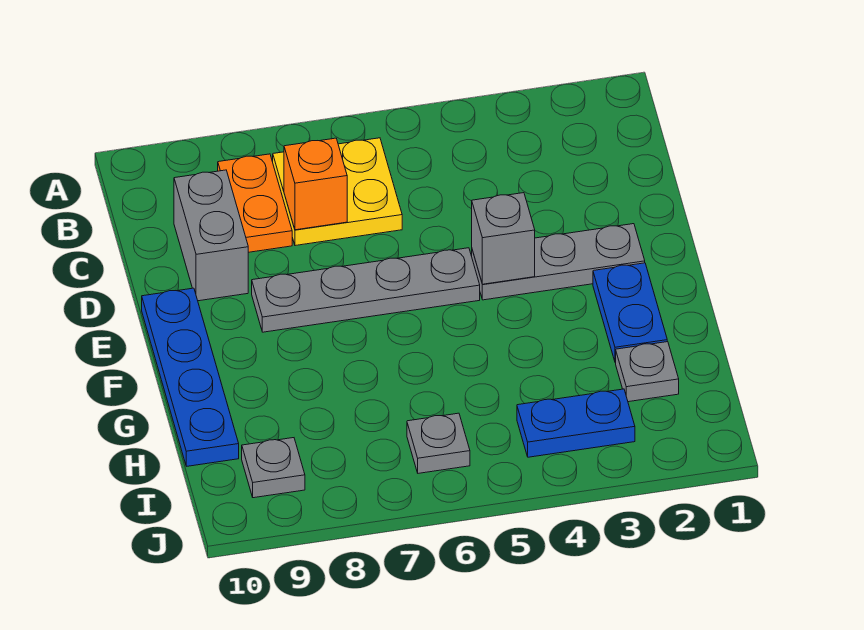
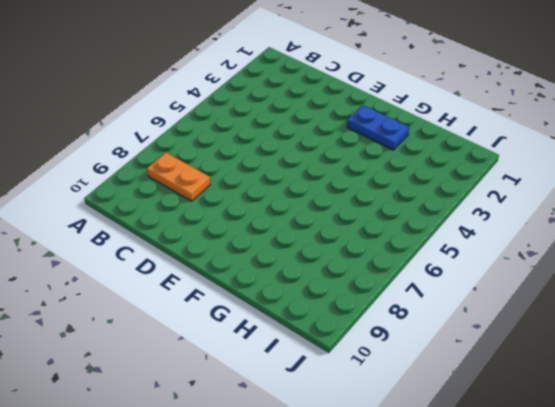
none -> yellow 2x2 plate [273,138,402,246]
none -> grey 1x2 brick [174,170,248,301]
none -> grey 1x3 plate [472,224,645,300]

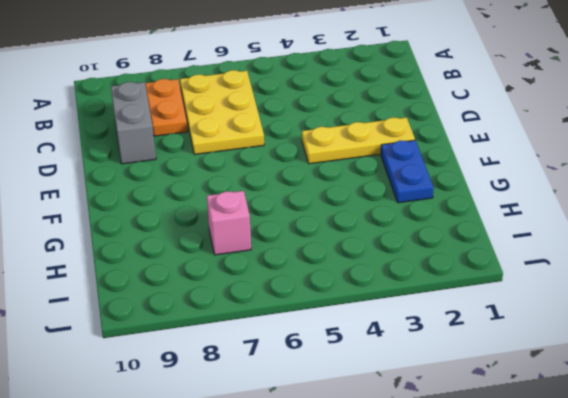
yellow 2x3 plate [180,70,264,155] -> yellow 2x2 plate [273,138,402,246]
yellow 1x3 plate [302,117,415,164] -> grey 1x3 plate [472,224,645,300]
pink 1x1 brick [207,191,251,255] -> none
none -> grey 1x4 plate [252,248,480,332]
none -> blue 1x4 plate [142,288,239,466]
none -> grey 1x1 plate [616,342,679,402]

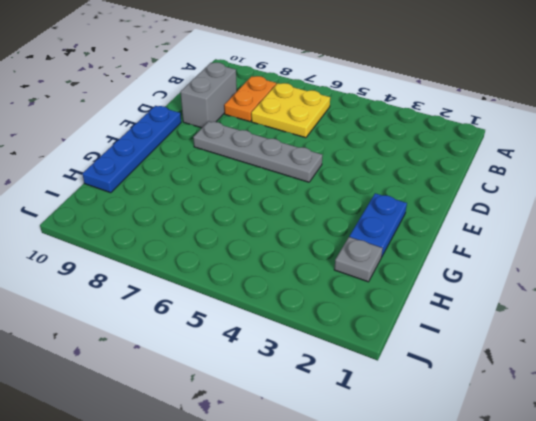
none -> grey 1x3 plate [472,224,645,300]
none -> blue 1x2 plate [517,389,635,457]
none -> grey 1x1 plate [407,413,470,473]

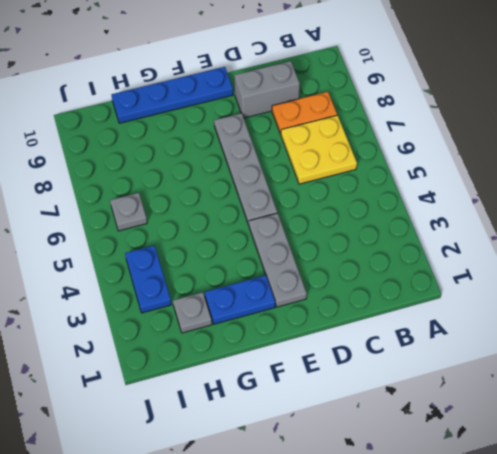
none -> grey 1x1 plate [242,438,305,498]
none -> orange 1x1 brick [284,138,347,230]
none -> grey 1x1 brick [472,193,535,284]

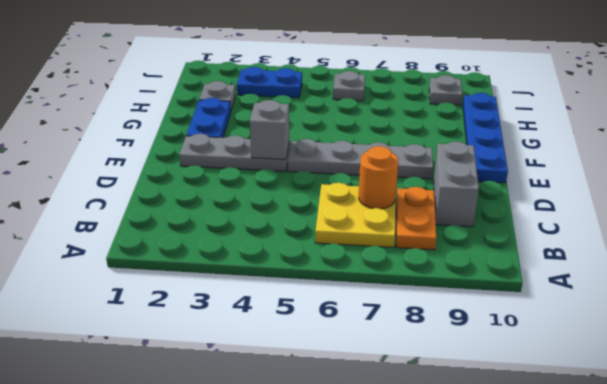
orange 1x1 round brick [359,146,398,209] -> orange 1x1 brick [284,138,347,230]

